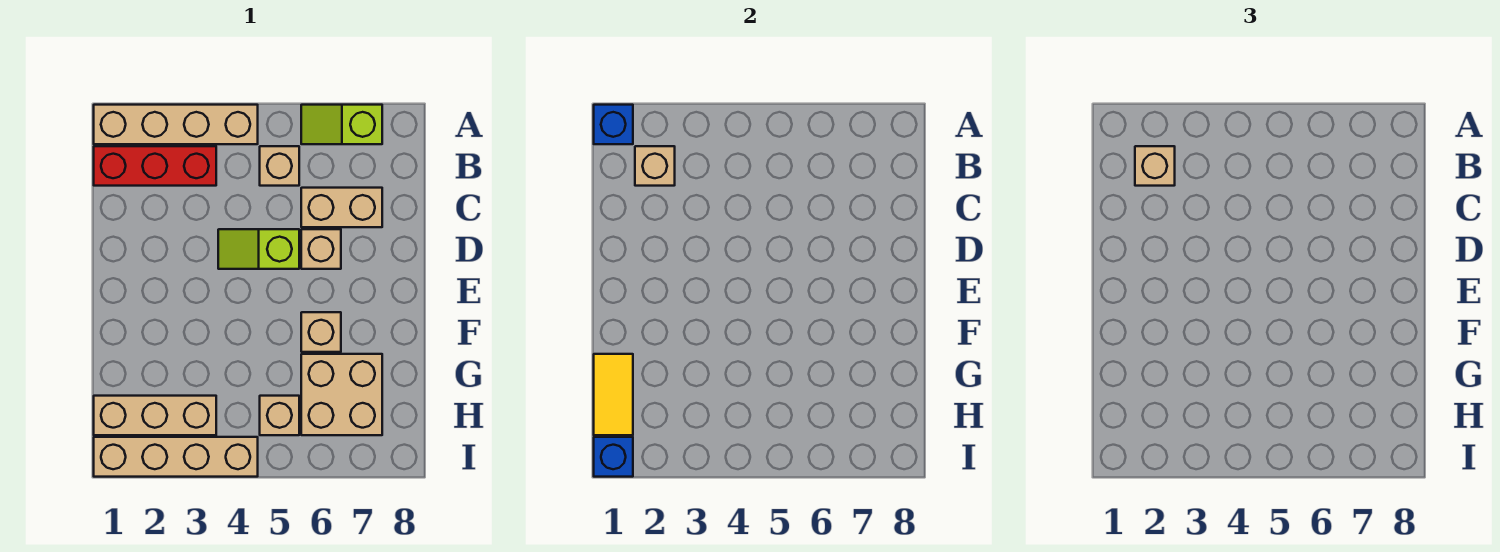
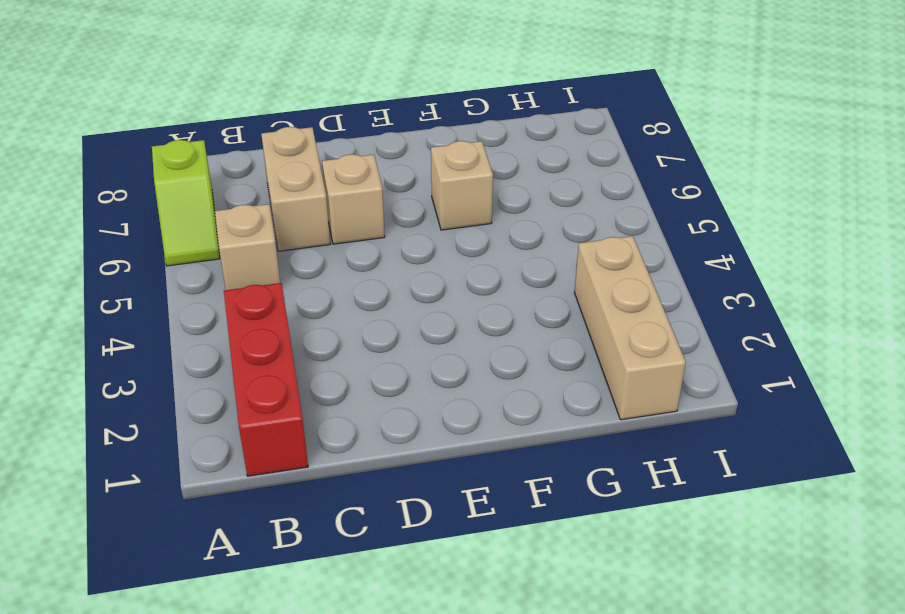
none -> tan 1x4 brick [94,105,258,144]
none -> lime 1x2 slope [218,229,299,269]
none -> tan 2x2 brick [301,354,382,435]

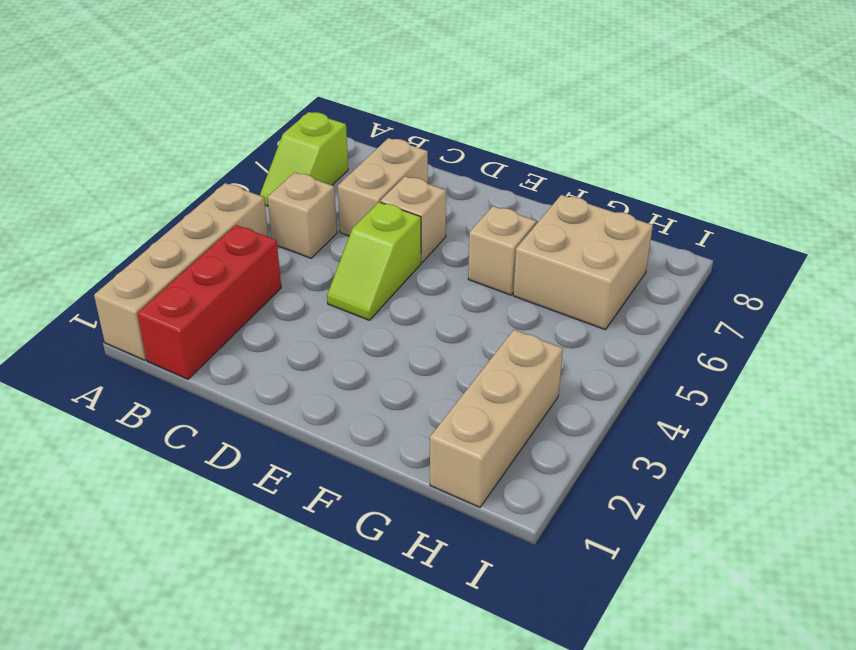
none -> tan 1x1 brick [260,396,299,435]
none -> tan 1x4 brick [94,437,258,477]
none -> blue 1x1 brick [594,105,633,144]

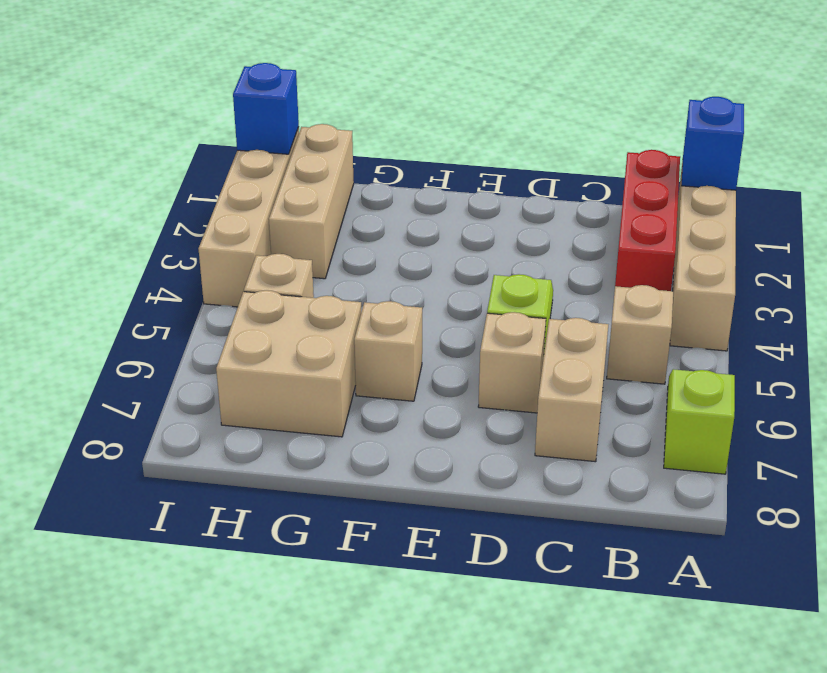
none -> tan 1x1 brick [635,146,675,186]
none -> yellow 1x2 tile [594,354,633,435]
none -> tan 1x1 brick [1135,146,1175,186]

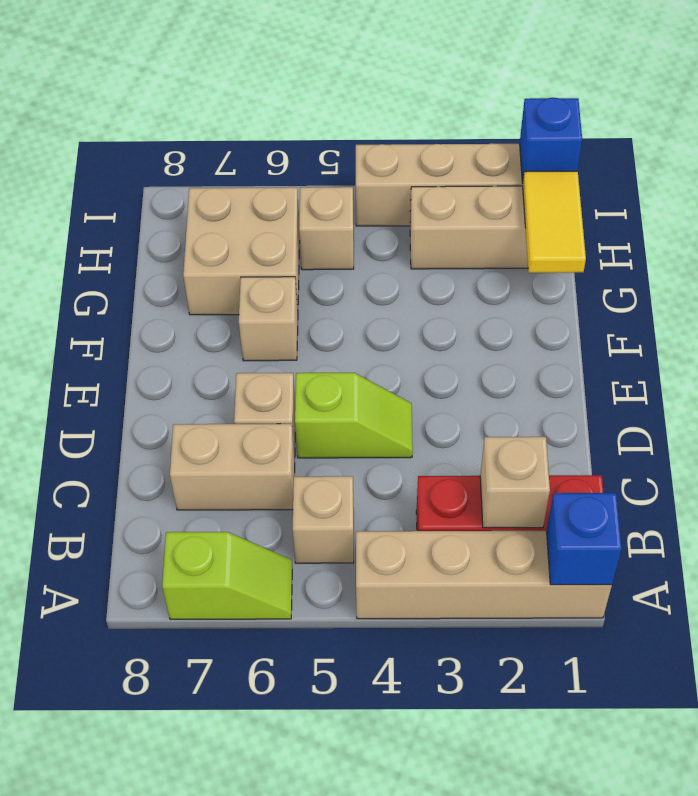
none -> tan 1x1 brick [1135,146,1175,186]

